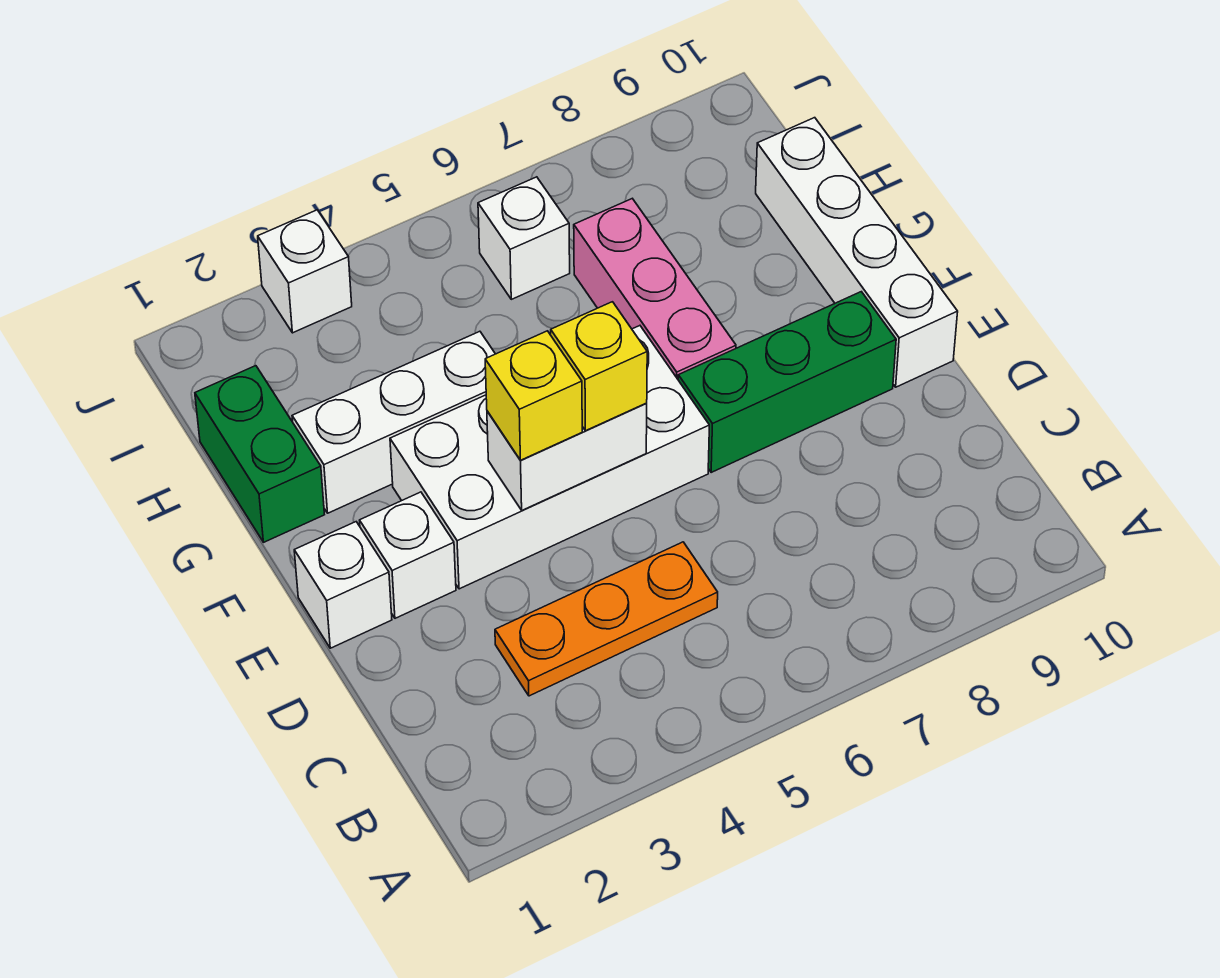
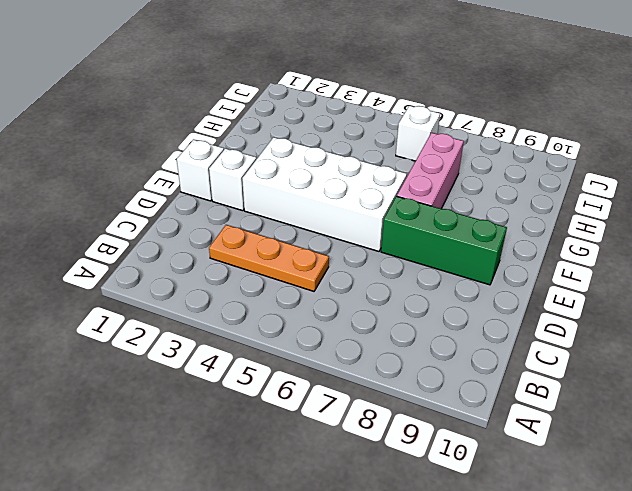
none -> white 1x4 brick [756,118,958,387]
none -> green 1x2 brick [195,366,324,542]
none -> white 1x3 brick [292,331,495,513]

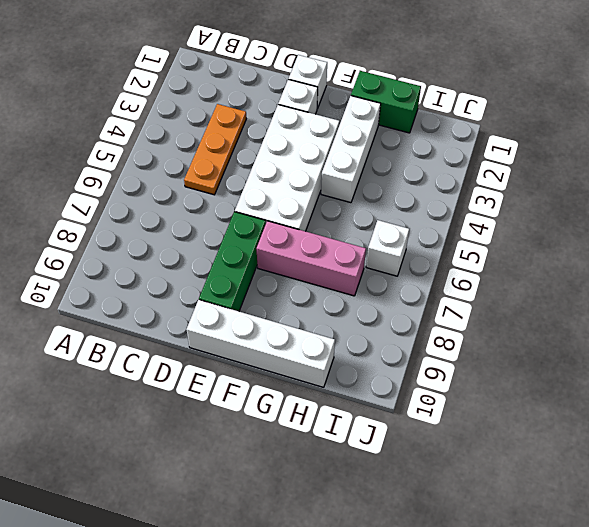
none -> white 1x1 brick [258,210,352,333]
none -> white 1x2 brick [487,403,647,510]
none -> yellow 1x1 brick [485,331,582,460]

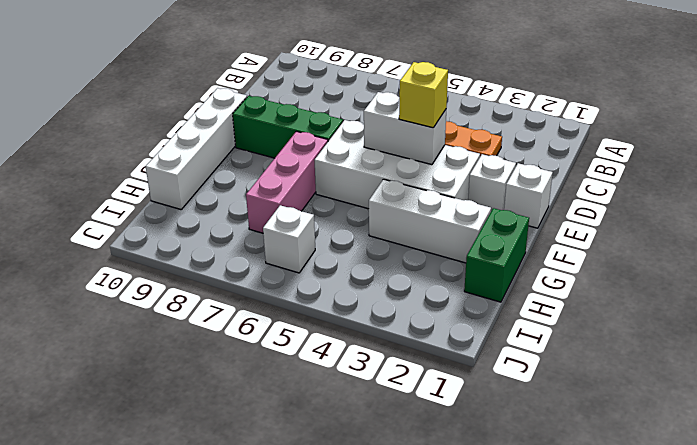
none -> white 1x1 brick [258,210,352,333]
none -> yellow 1x1 brick [551,302,647,431]

